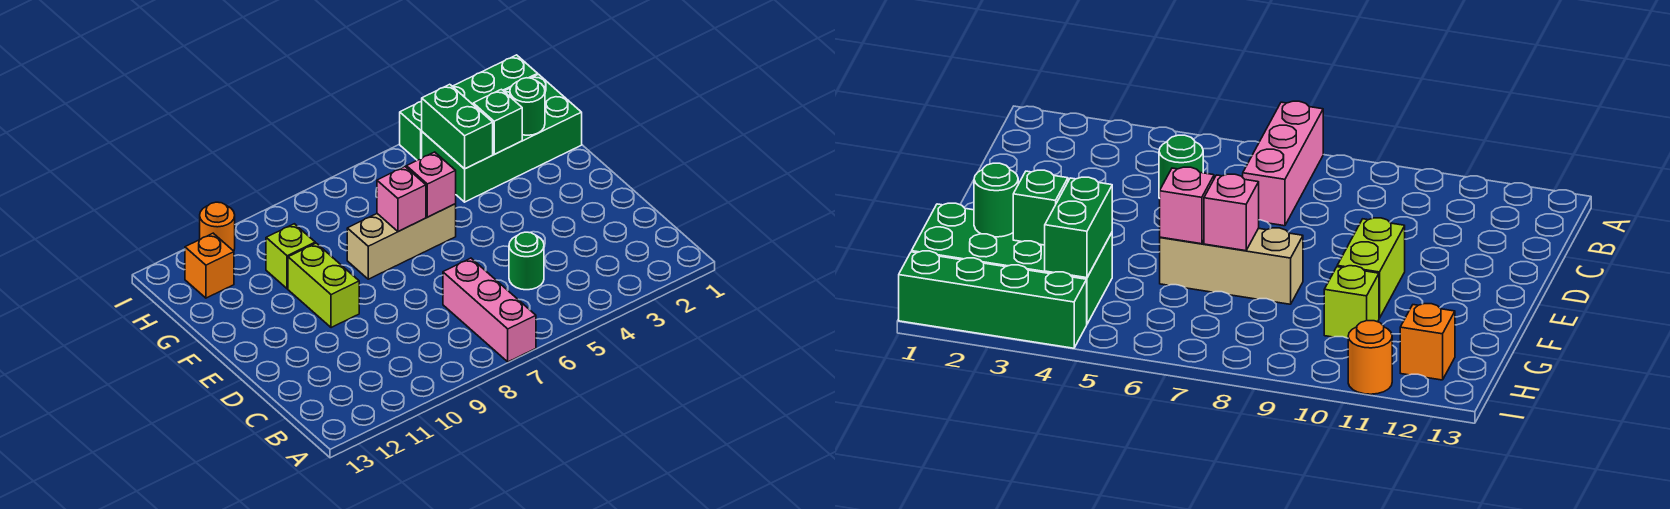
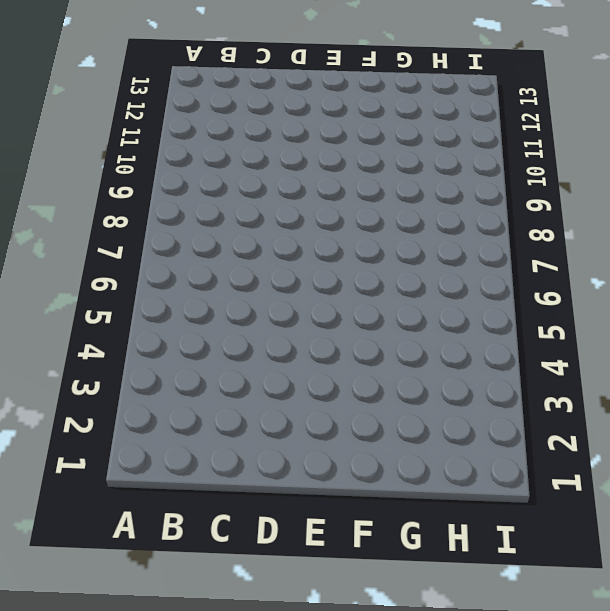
none -> pink 1x3 brick [443,258,536,362]
none -> green 1x1 round brick [509,232,544,290]
none -> lime 1x2 brick [288,243,359,328]

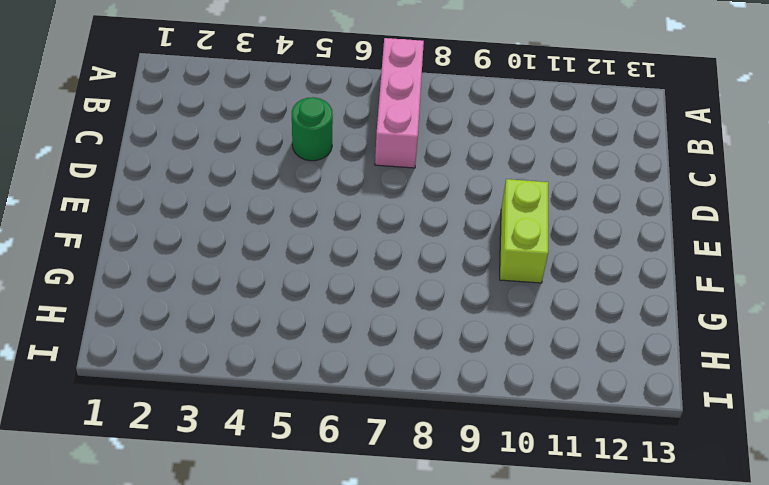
none -> tan 1x3 brick [347,204,456,279]
none -> green 2x4 brick [422,74,582,202]
none -> lime 1x1 brick [266,224,315,289]

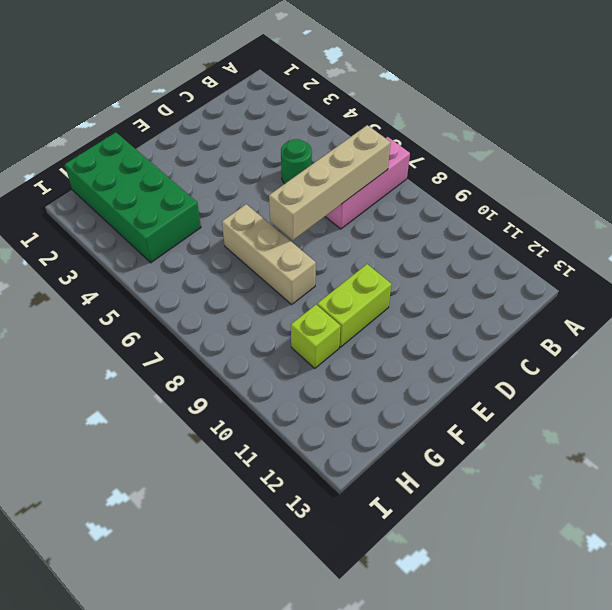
tan 1x4 brick [269,125,391,240] -> none
none -> orange 1x1 brick [185,233,234,298]
none -> green 1x4 brick [400,55,538,160]
none -> orange 1x1 round brick [200,202,235,251]

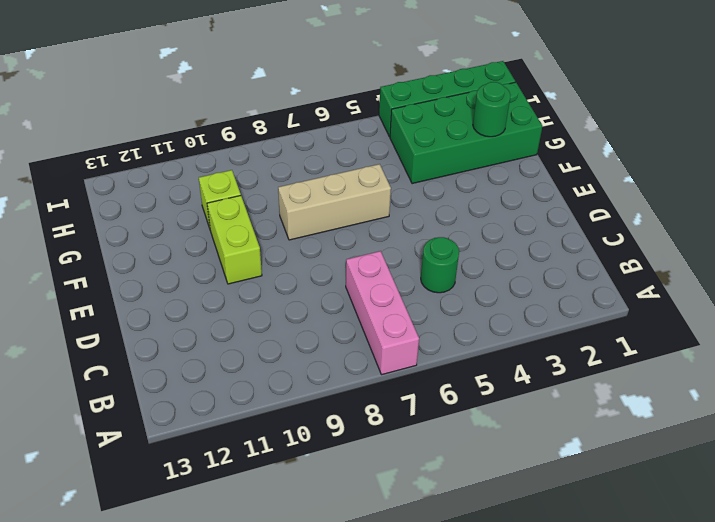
none -> orange 1x1 brick [185,233,234,298]
none -> orange 1x1 round brick [200,202,235,251]
none -> pink 1x1 brick [406,152,456,217]

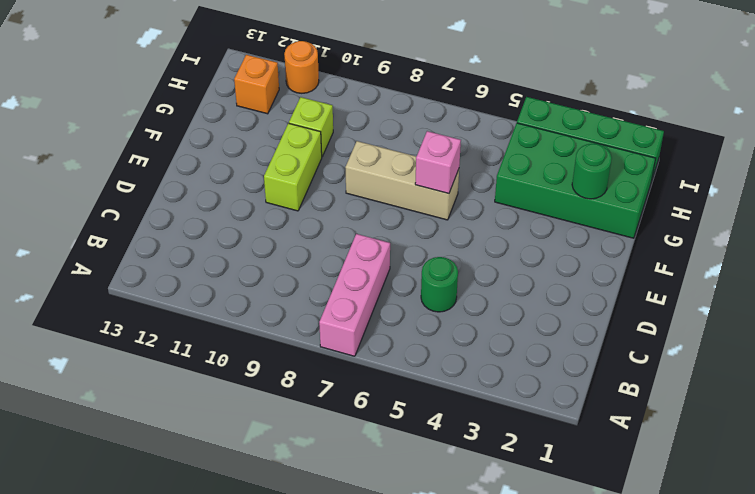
none -> pink 1x1 brick [377,167,426,231]
none -> green 1x1 brick [473,89,522,154]
none -> green 1x2 brick [421,84,493,169]

